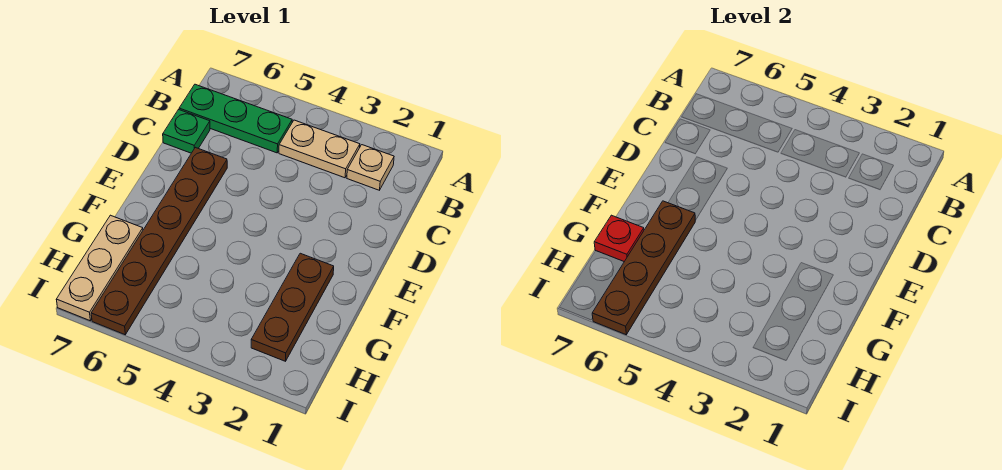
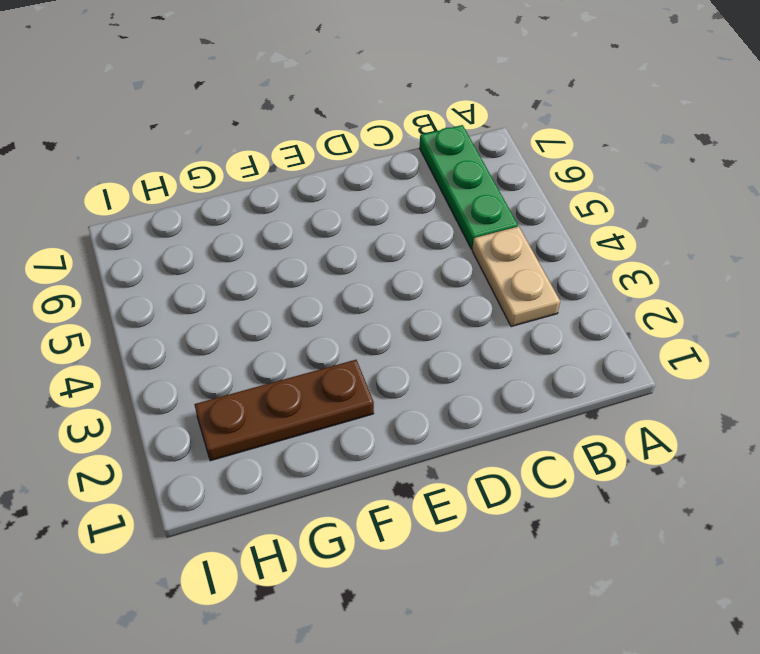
none -> tan 1x1 plate [347,145,394,190]
none -> green 1x1 plate [163,110,210,153]

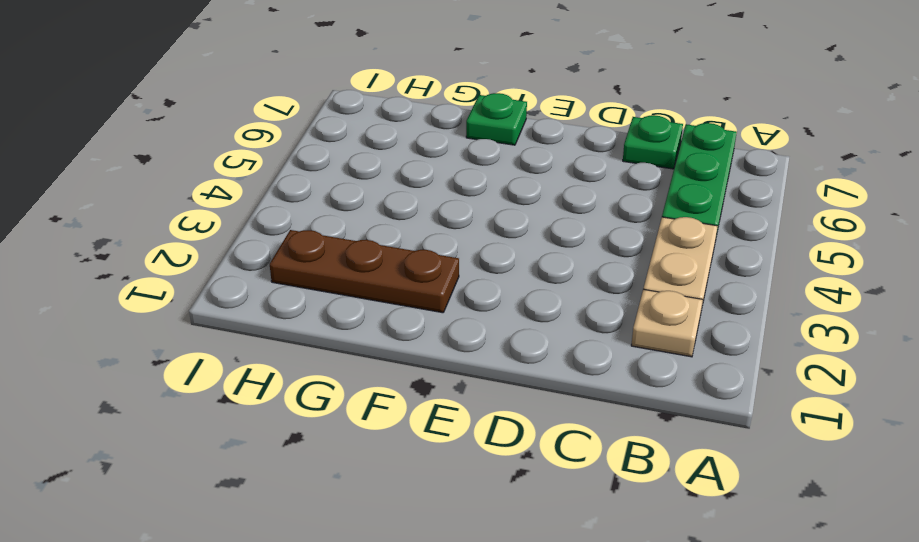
green 1x1 plate [466,93,527,145] -> none
none -> brown 1x6 plate [91,147,227,335]
none -> tan 1x3 plate [56,215,143,321]

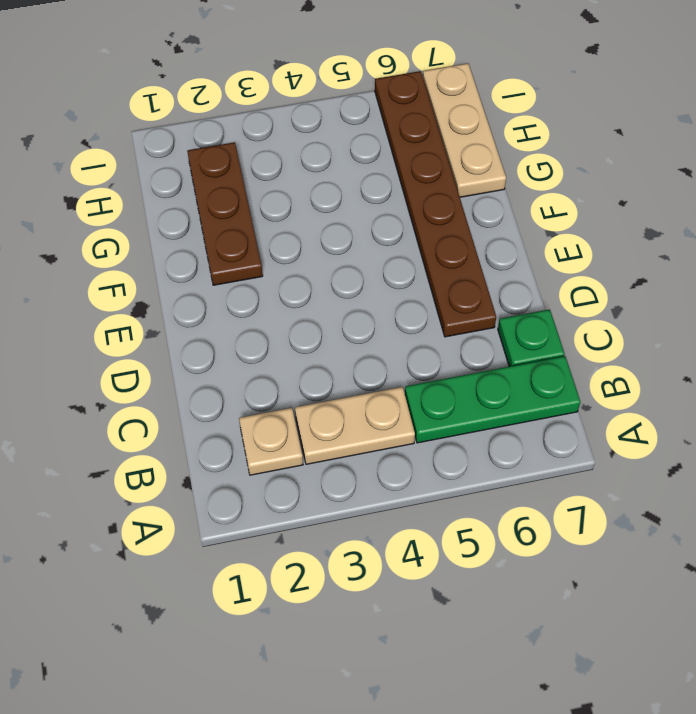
none -> brown 1x4 plate [592,201,695,335]
none -> red 1x1 plate [594,215,644,262]

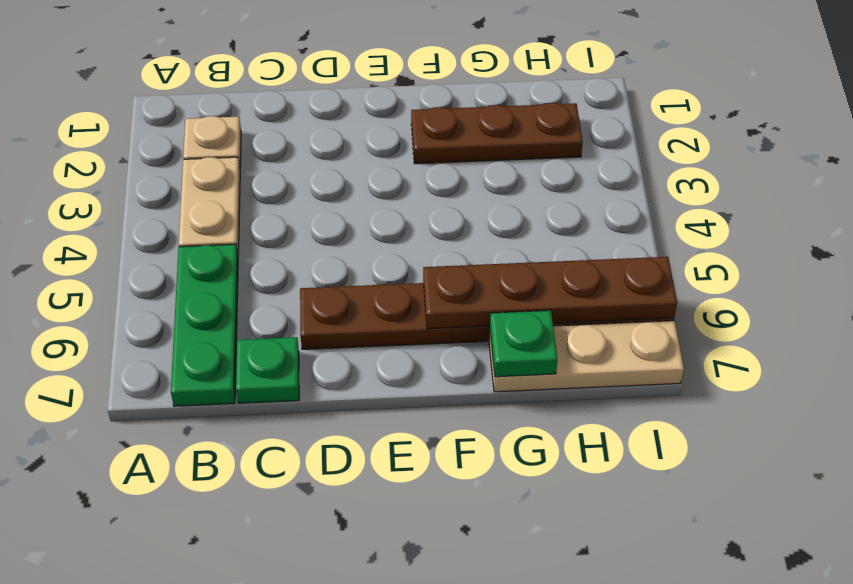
green 1x1 plate [490,310,558,377] -> red 1x1 plate [594,215,644,262]

